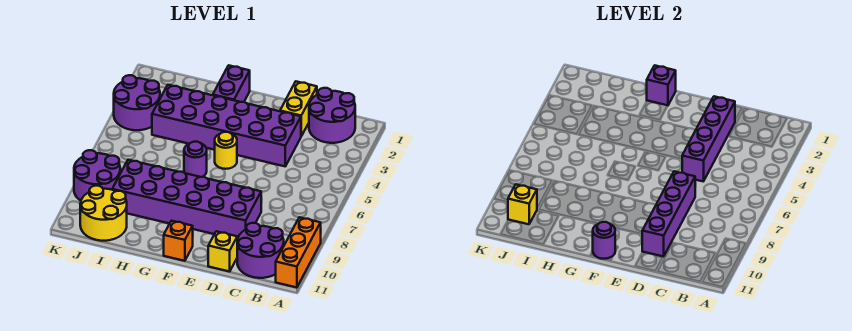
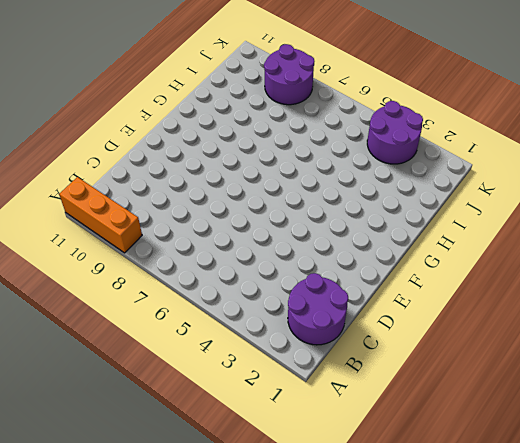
none -> purple 2x2 round brick [237,223,284,278]
none -> yellow 1x2 brick [280,82,317,136]
none -> purple 2x6 brick [152,85,301,166]

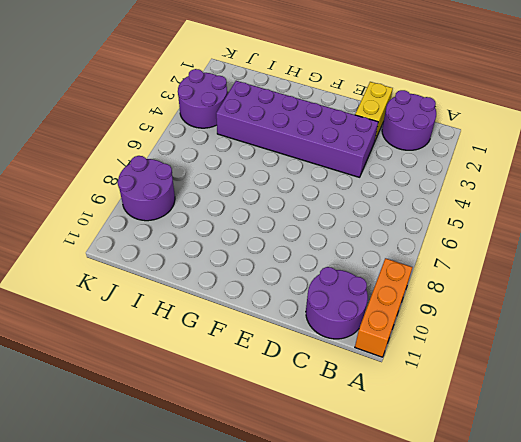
none -> purple 2x6 brick [112,160,261,239]
none -> yellow 1x1 brick [208,231,237,272]
none -> yellow 1x1 round brick [215,132,237,169]

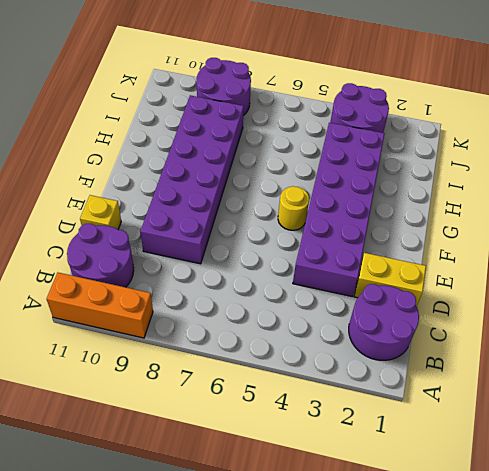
none -> orange 1x1 brick [164,221,193,261]
none -> purple 1x2 brick [213,65,250,102]
none -> purple 1x1 round brick [184,142,207,177]

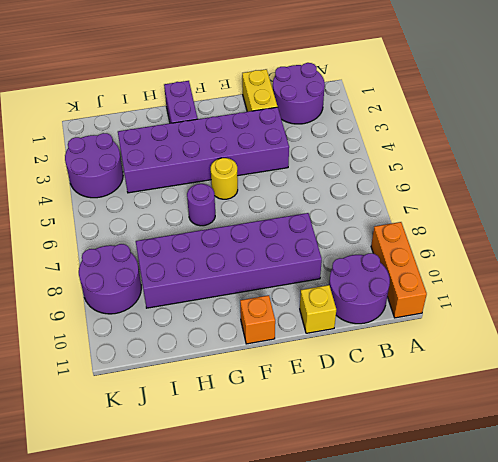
none -> yellow 2x2 round brick [80,186,127,241]
none -> purple 1x4 brick [682,96,735,181]
none -> purple 1x4 brick [642,171,695,257]

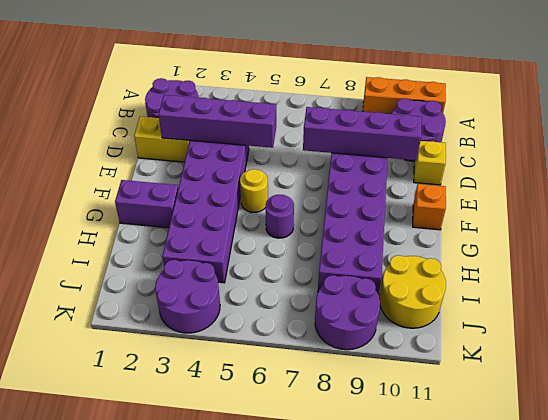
none -> purple 1x1 round brick [593,222,615,259]
none -> purple 1x1 brick [647,65,676,105]
none -> yellow 1x1 brick [508,185,537,224]

